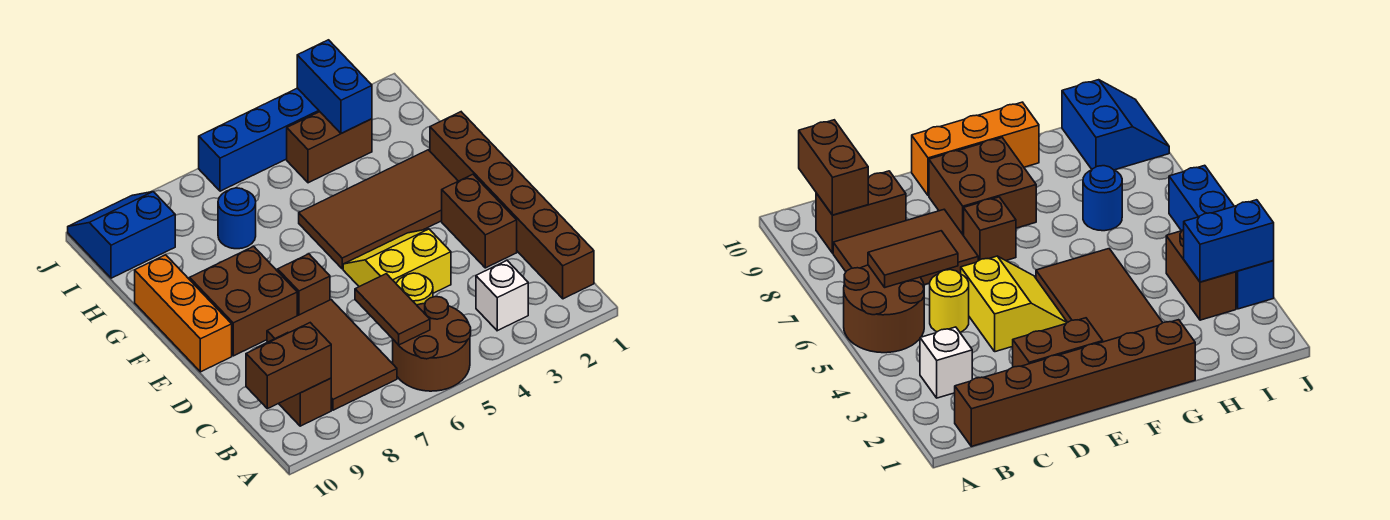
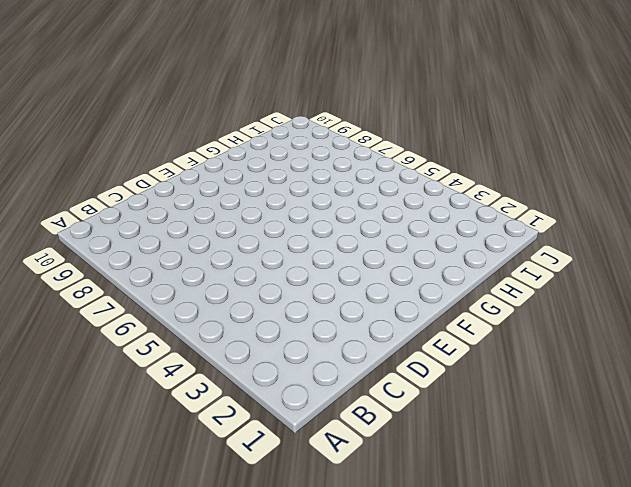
none -> brown 2x2 round brick [393,297,471,391]
none -> brown 1x6 brick [430,112,594,299]
none -> white 1x1 brick [476,261,528,331]

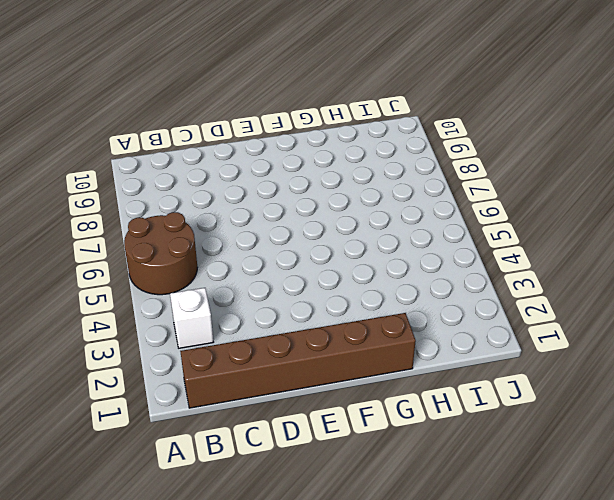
none -> brown 2x3 tile [267,300,397,410]
none -> brown 1x2 brick [257,333,331,426]
none -> yellow 1x1 round brick [396,273,433,305]

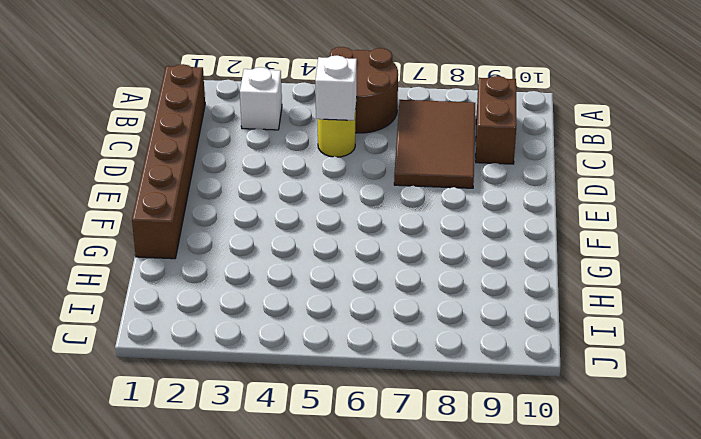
white 1x1 brick [315,56,357,120] -> none
none -> brown 1x2 brick [442,174,517,268]
none -> yellow 2x2 slope [343,229,451,293]
none -> brown 1x1 brick [278,254,330,316]

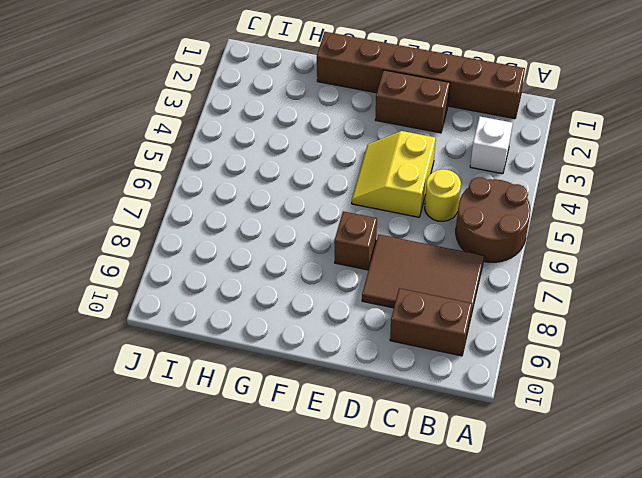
none -> brown 2x2 brick [190,246,297,356]
none -> orange 1x3 brick [135,255,232,372]
none -> brown 2x4 tile [299,150,458,269]

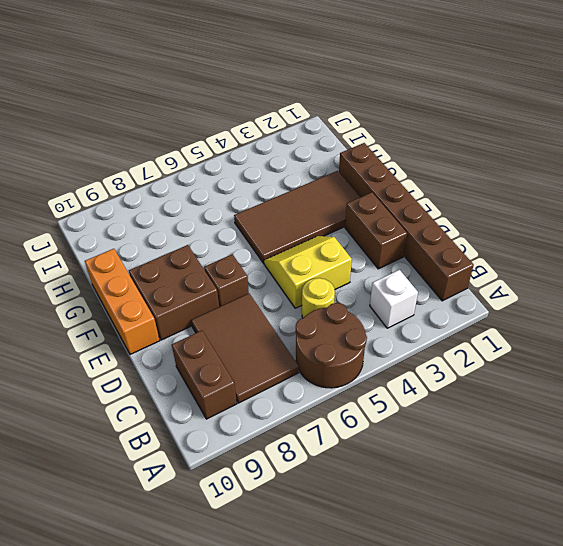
none -> blue 1x1 round brick [218,188,256,249]
none -> brown 1x2 brick [287,112,372,183]
none -> blue 2x2 slope [68,192,175,278]

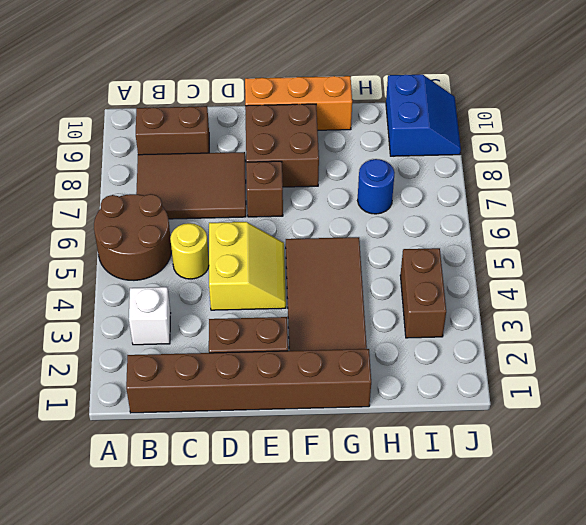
none -> blue 1x4 brick [199,88,320,191]
none -> brown 1x2 tile [355,274,430,345]
none -> brown 1x2 brick [246,323,331,409]

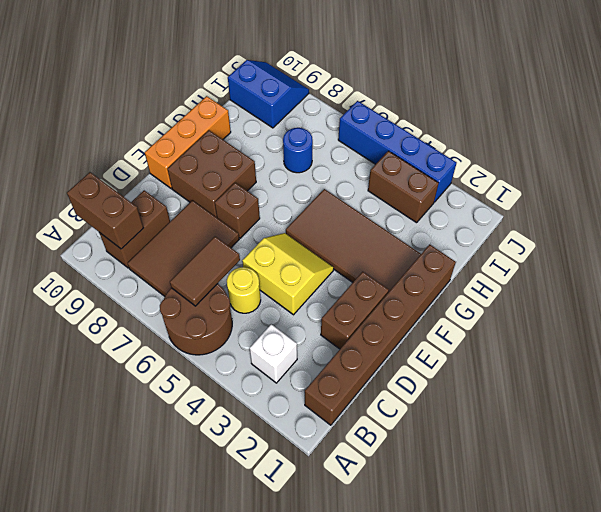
none -> blue 1x2 brick [297,40,372,133]

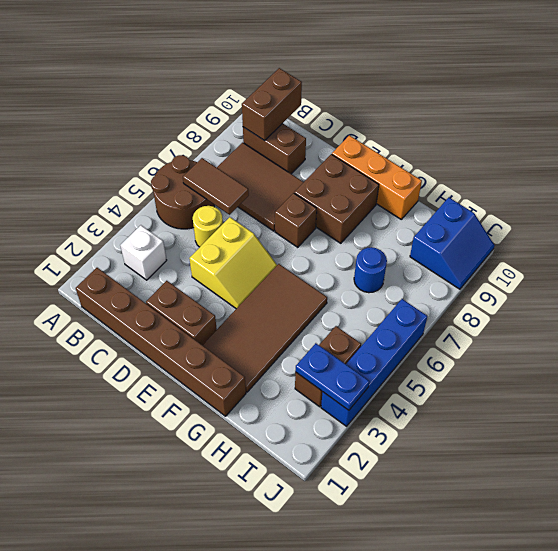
blue 1x2 plate [295,343,369,410] -> blue 1x2 brick [297,40,372,133]

